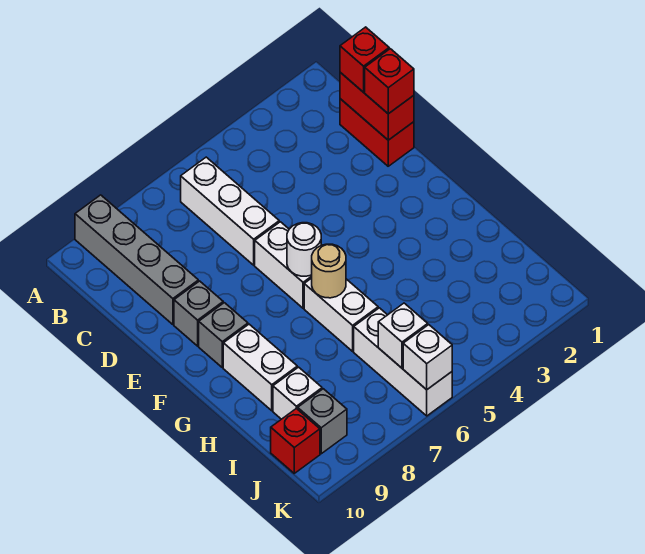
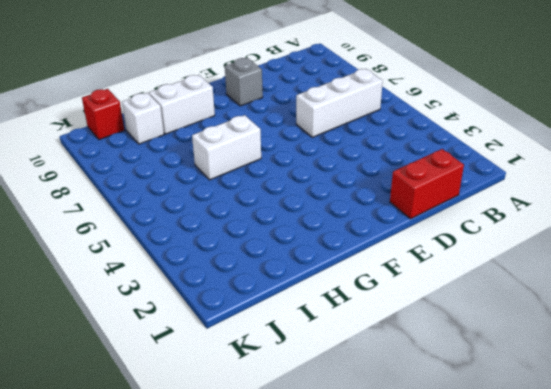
none -> grey 1x4 brick [75,195,198,325]
none -> white 1x2 brick [255,222,312,308]
none -> grey 1x1 brick [199,303,248,367]

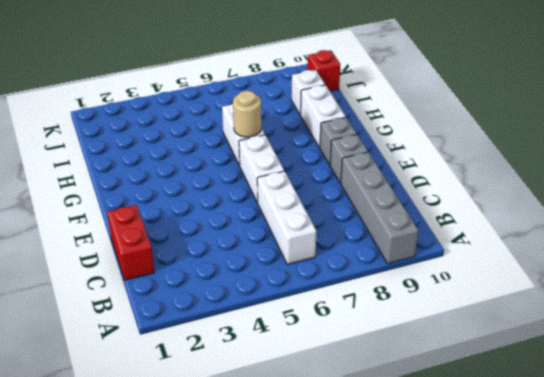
none -> white 1x3 brick [354,308,452,416]
none -> grey 1x1 brick [298,389,347,454]
none -> red 1x2 brick [340,72,414,140]

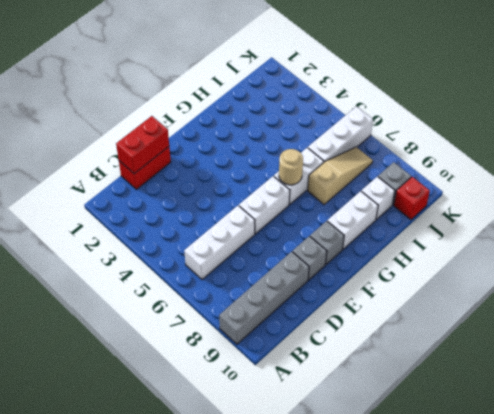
tan 1x3 slope [308,147,373,205] -> none
none -> white 1x1 round brick [287,223,321,276]
none -> white 1x1 brick [378,303,428,368]
none -> white 1x1 brick [403,325,452,390]

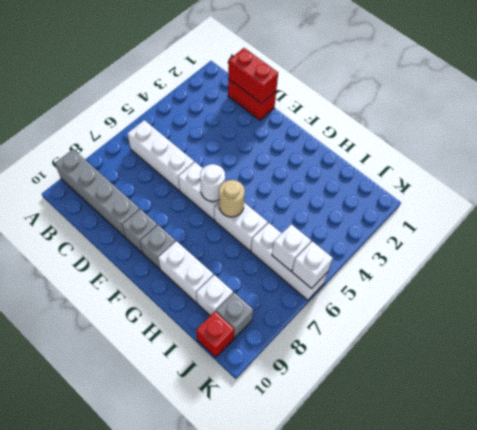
none -> red 1x1 brick [340,27,389,92]
none -> red 1x1 brick [365,49,414,114]

